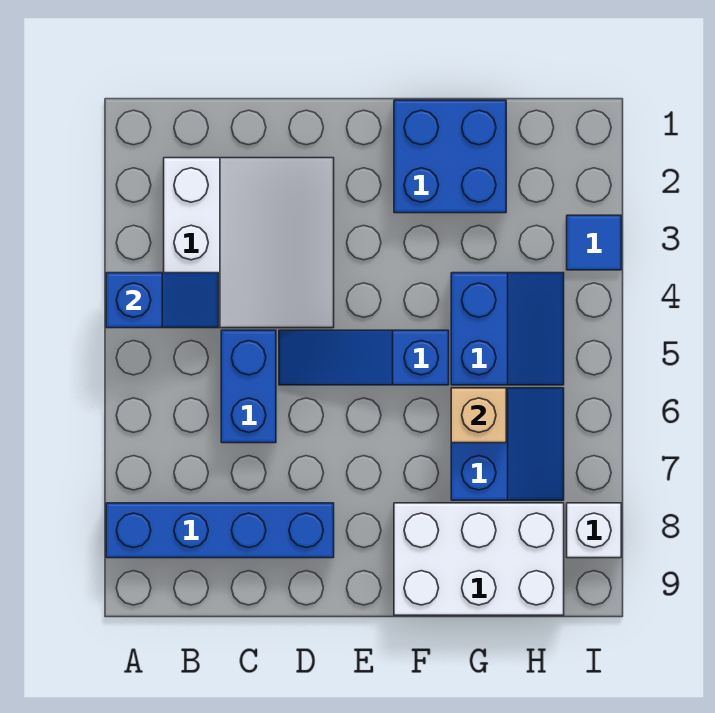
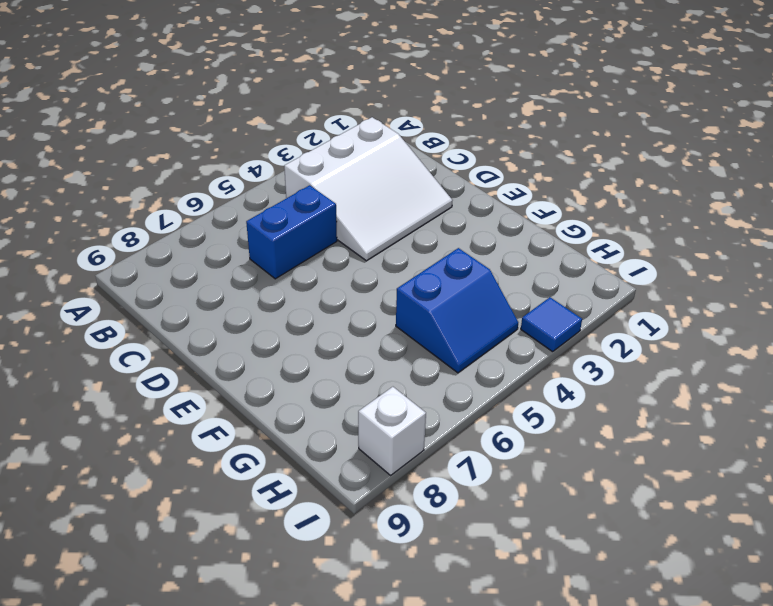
none -> blue 1x4 brick [106,503,334,558]
none -> blue 1x3 slope [279,330,449,385]
none -> blue 2x2 brick [394,100,506,213]

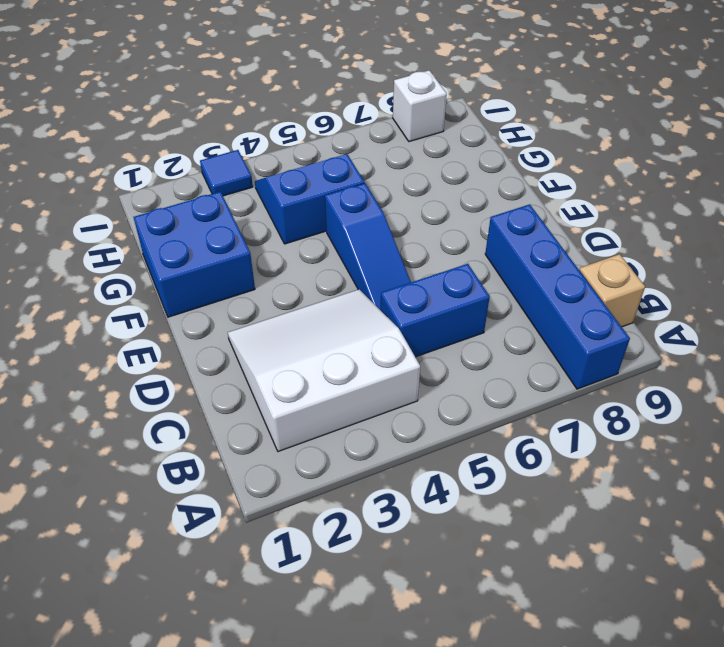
tan 1x1 brick [579,254,645,327] -> tan 1x1 brick moved to [451,388,506,443]
none -> white 2x3 brick [394,503,564,615]
none -> blue 2x2 slope [451,388,564,500]
none -> blue 1x2 slope [106,273,219,328]

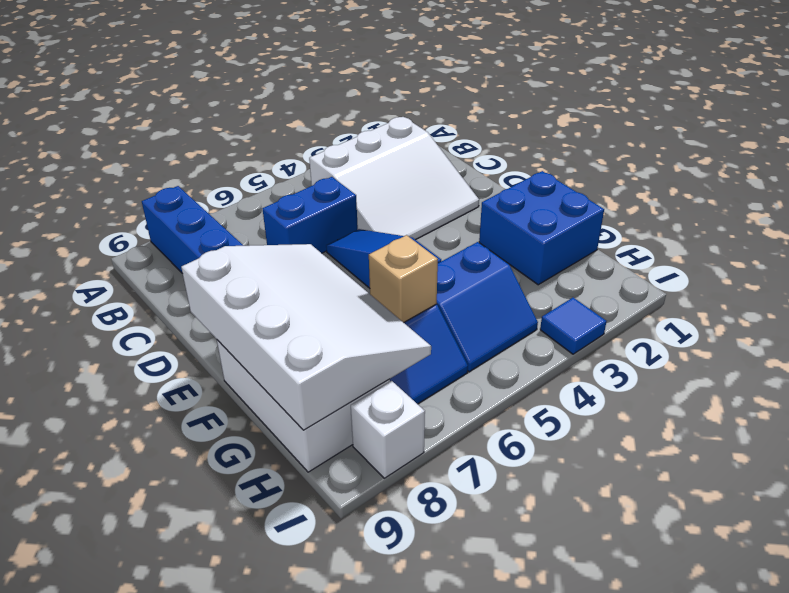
white 3x4 slope [181,244,431,430] -> none
none -> blue 1x2 slope [106,273,219,328]

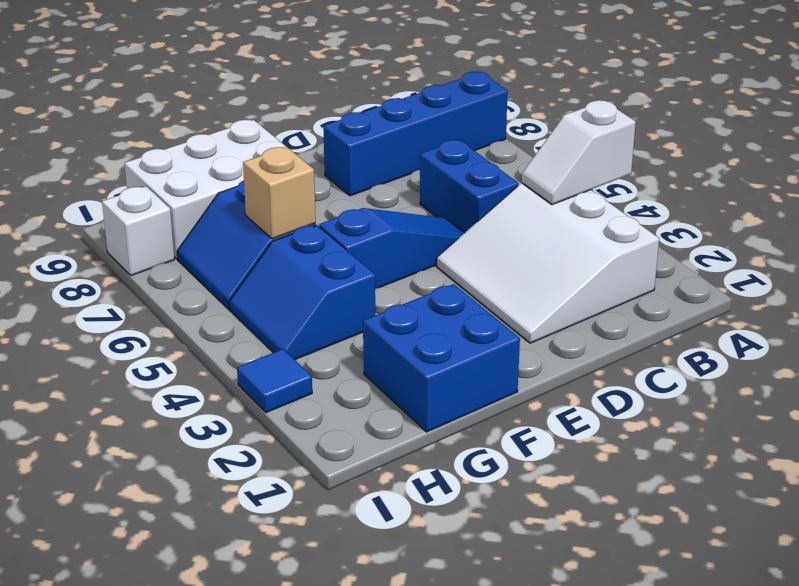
white 1x2 slope [522,100,636,204] -> blue 1x2 slope [106,273,219,328]

